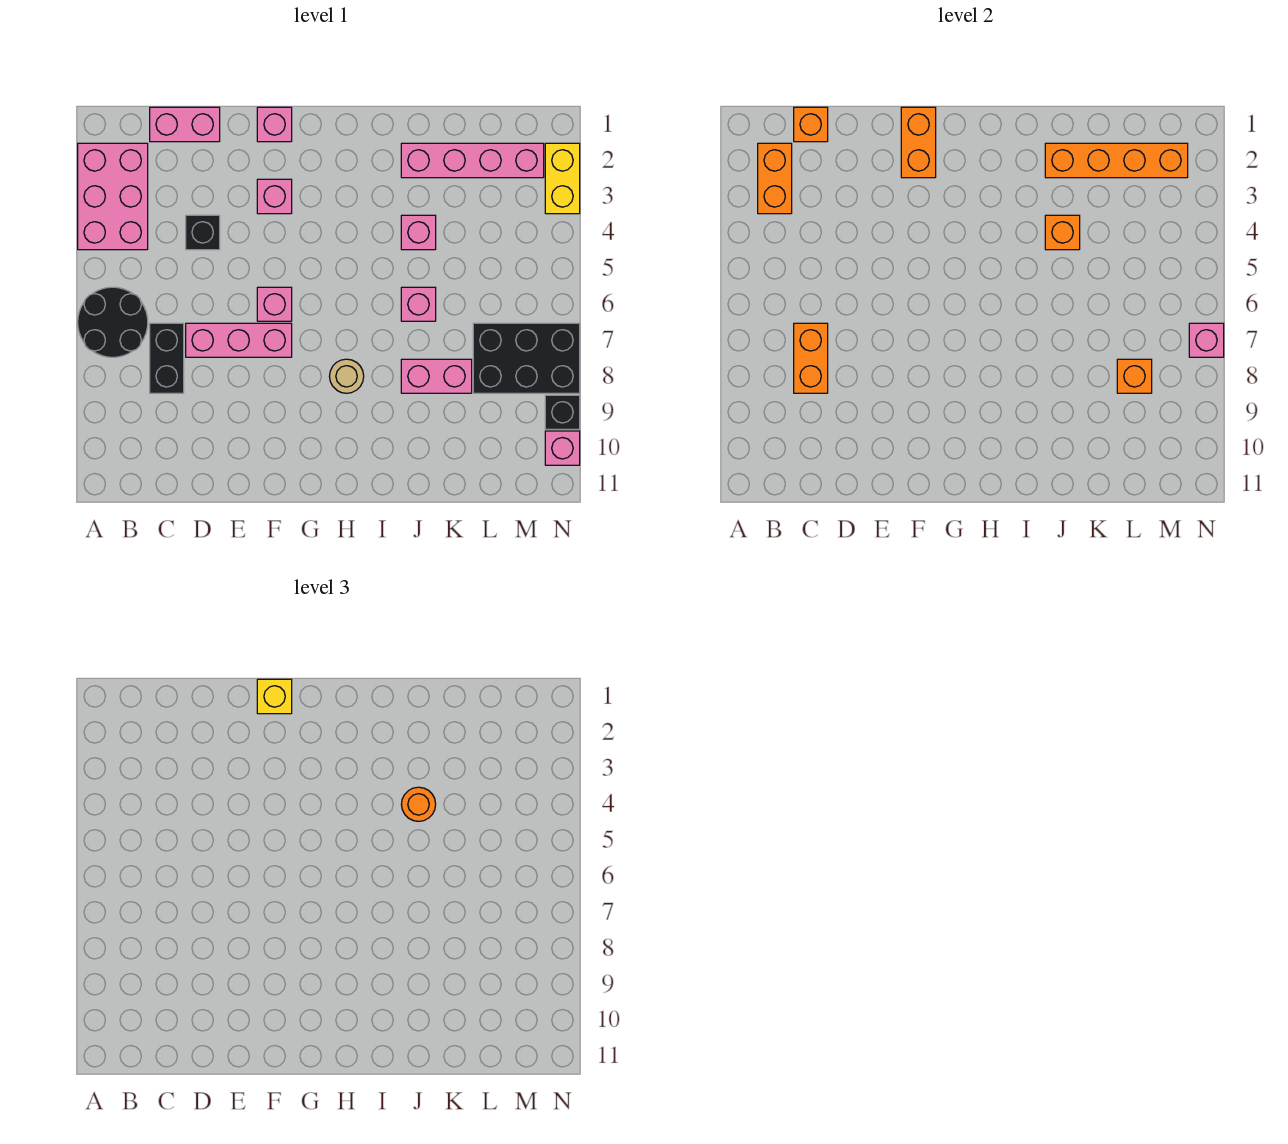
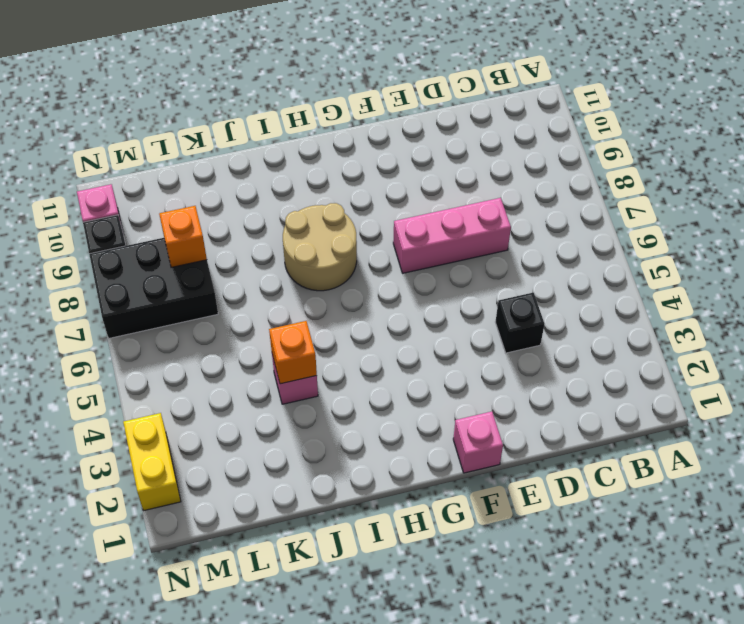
tan 2x2 round brick [283,203,357,291] -> tan 1x1 round brick [329,359,364,393]
none -> pink 2x3 brick [78,143,148,250]
none -> black 2x2 round brick [78,287,148,357]
none -> pink 1x2 brick [150,107,220,142]

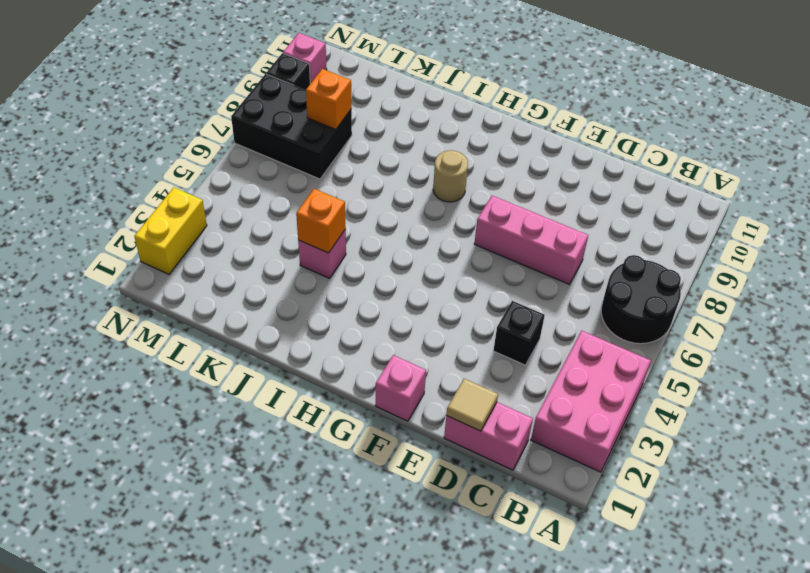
tan 1x1 tile [446,379,498,431] -> none
none -> black 1x2 brick [150,323,184,393]
none -> pink 1x1 brick [257,179,292,214]
none -> pink 1x1 brick [257,287,292,321]

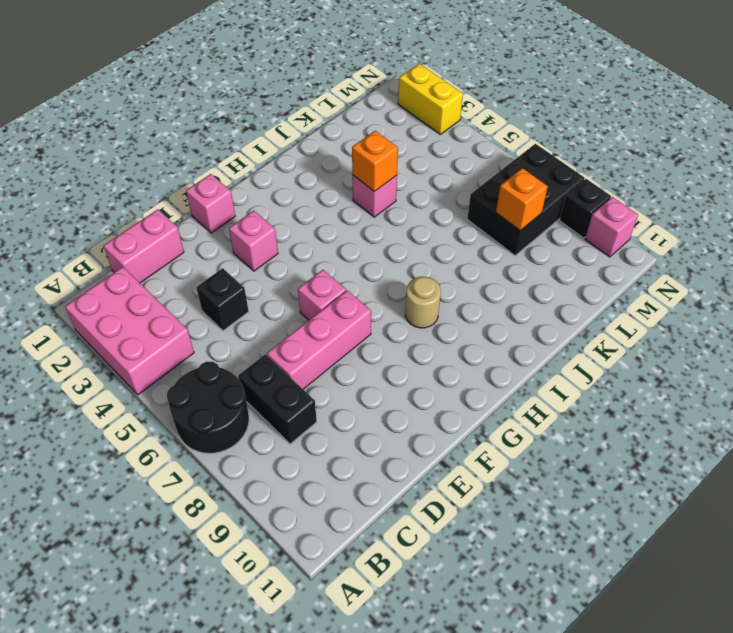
none -> pink 1x4 brick [401,143,544,178]
none -> pink 1x1 brick [401,287,436,321]
none -> pink 1x2 brick [401,359,472,393]

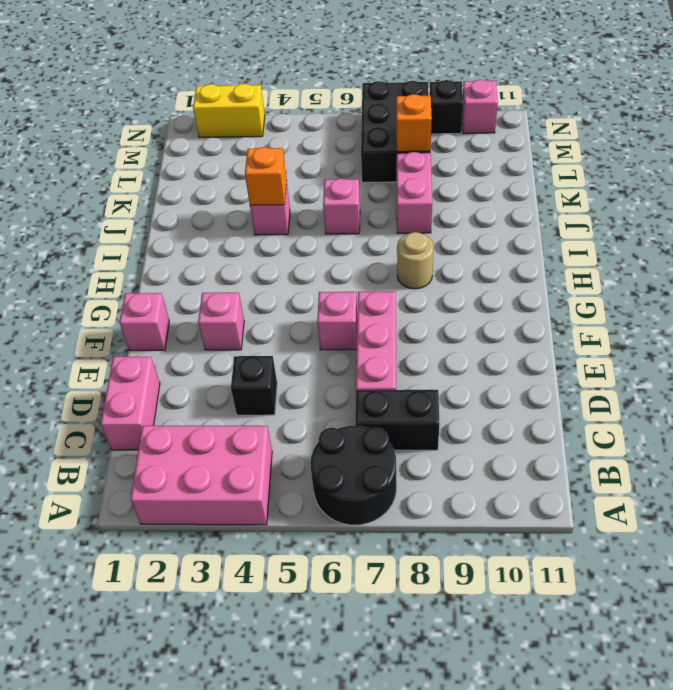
none -> pink 1x4 brick [401,143,544,178]
none -> orange 1x2 brick [758,143,792,214]
none -> orange 1x1 brick [794,107,828,142]

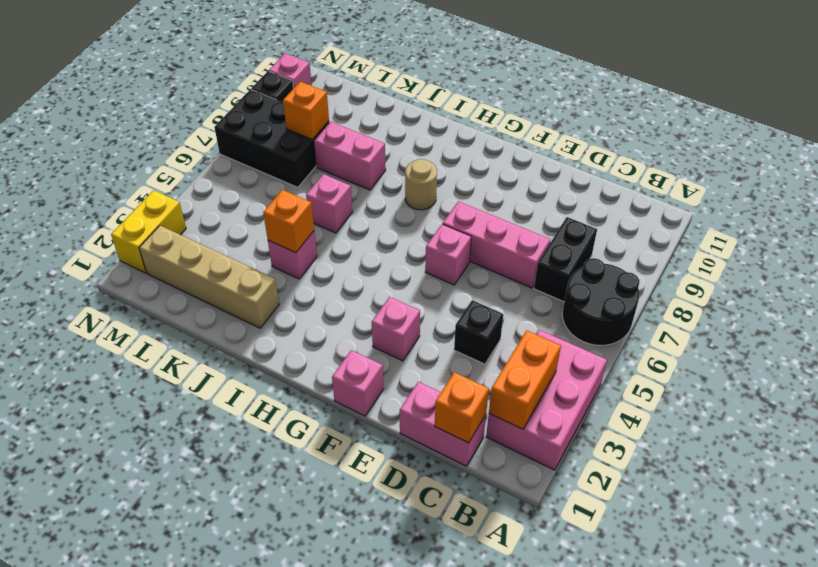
tan 1x4 brick [139,226,279,328] -> pink 1x4 brick [401,143,544,178]
none -> orange 1x2 brick [794,323,828,393]
none -> orange 1x2 brick [901,107,936,178]
none -> orange 1x4 brick [1045,143,1188,178]

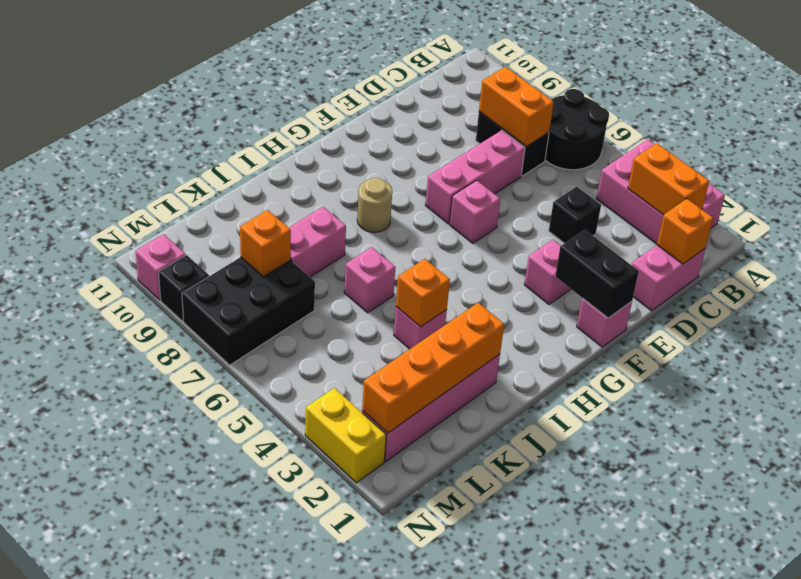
black 1x2 brick [555,230,639,318] -> orange 1x2 brick [901,107,936,178]
none -> pink 1x1 brick [1189,323,1224,357]
none -> yellow 1x1 brick [257,679,292,714]
none -> orange 1x1 round brick [401,787,436,821]

